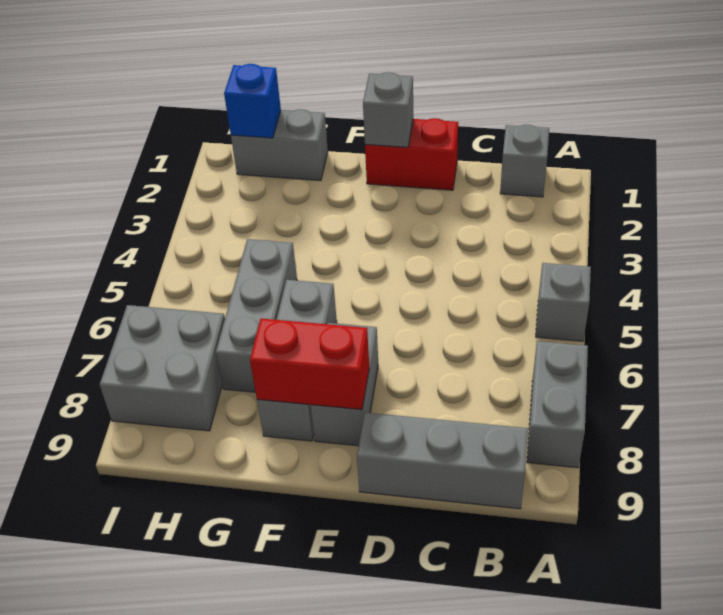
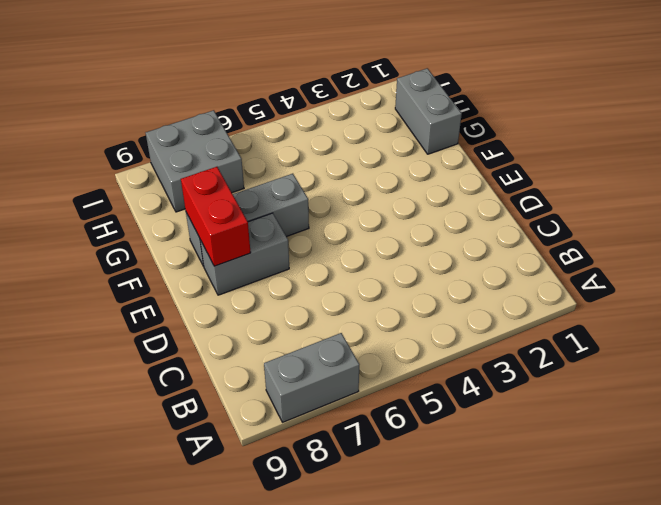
none -> grey 1x1 brick [536,263,591,341]
none -> grey 1x1 brick [500,125,549,197]
none -> grey 1x3 brick [357,412,528,509]

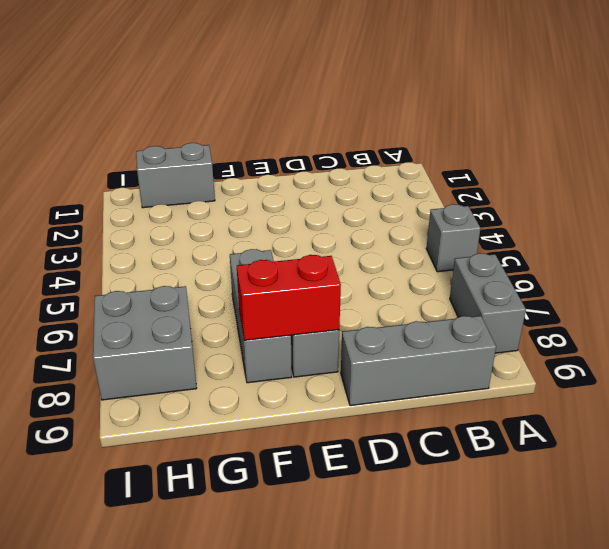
none -> grey 1x1 brick [500,125,549,197]
none -> red 1x2 brick [365,118,458,190]
none -> grey 1x3 brick [216,239,297,392]

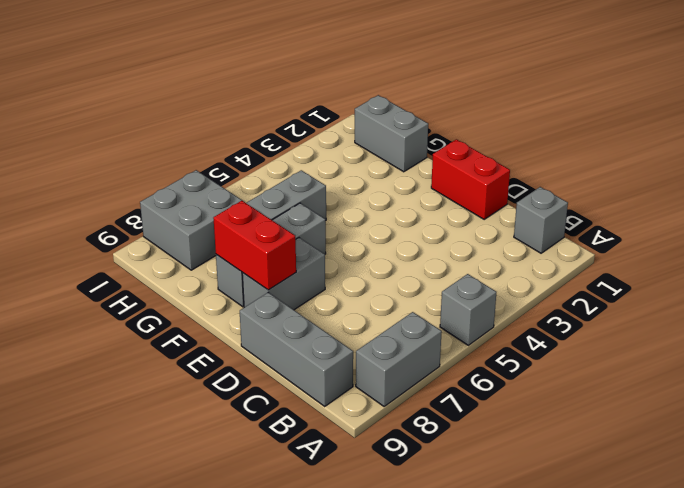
none -> grey 1x1 brick [363,72,413,147]
none -> blue 1x1 brick [224,64,281,138]

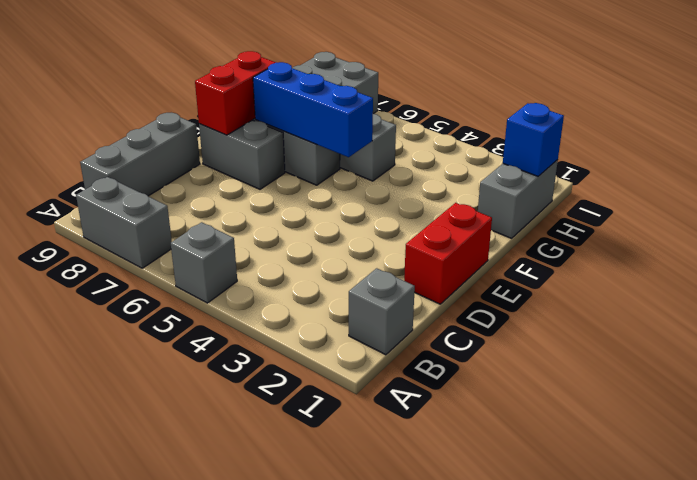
blue 1x3 brick [253,62,373,157] -> none
none -> grey 1x1 brick [363,72,413,147]

